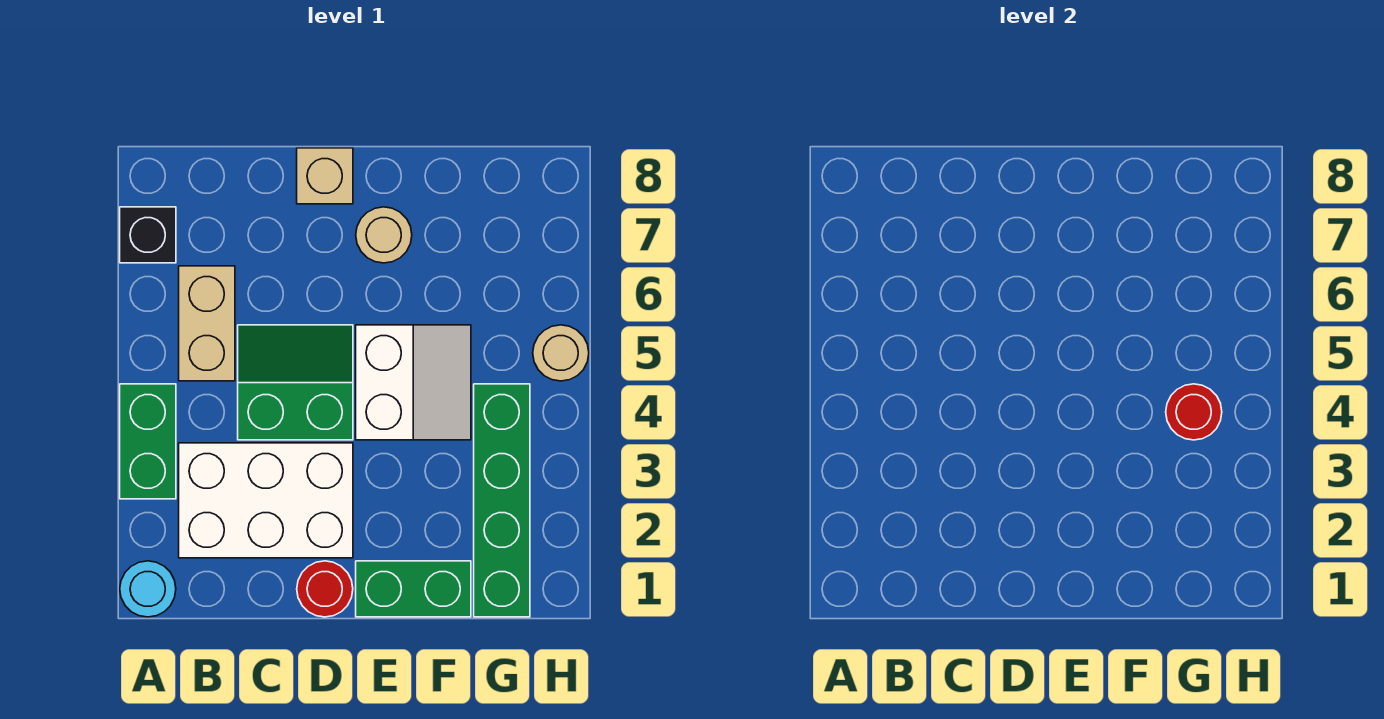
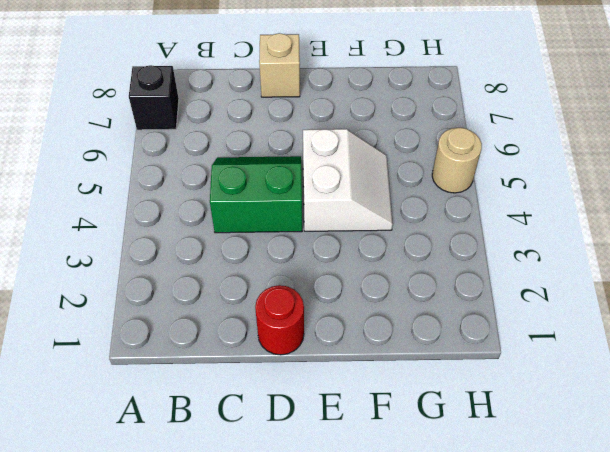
none -> cyan 1x1 round brick [120,561,176,617]
none -> green 1x2 brick [120,384,176,499]
none -> white 2x3 brick [179,443,353,558]

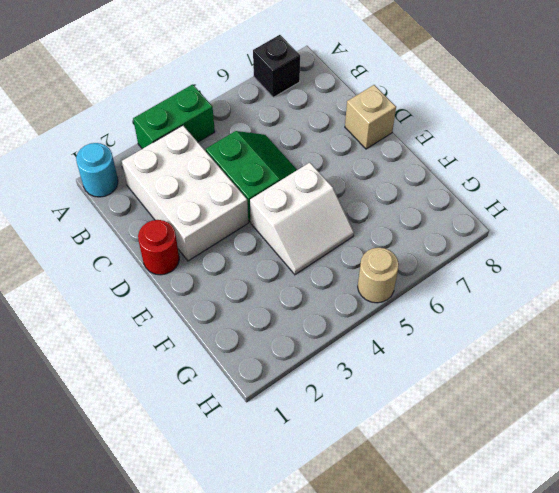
none -> tan 1x2 brick [179,266,235,381]
none -> green 1x2 brick [356,561,471,617]
none -> tan 1x1 round brick [356,207,412,263]

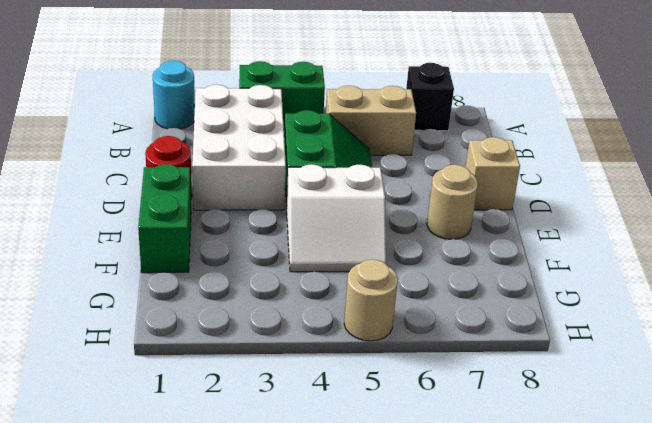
none -> green 1x4 brick [474,384,530,617]
none -> red 1x1 round brick [1166,384,1222,440]

